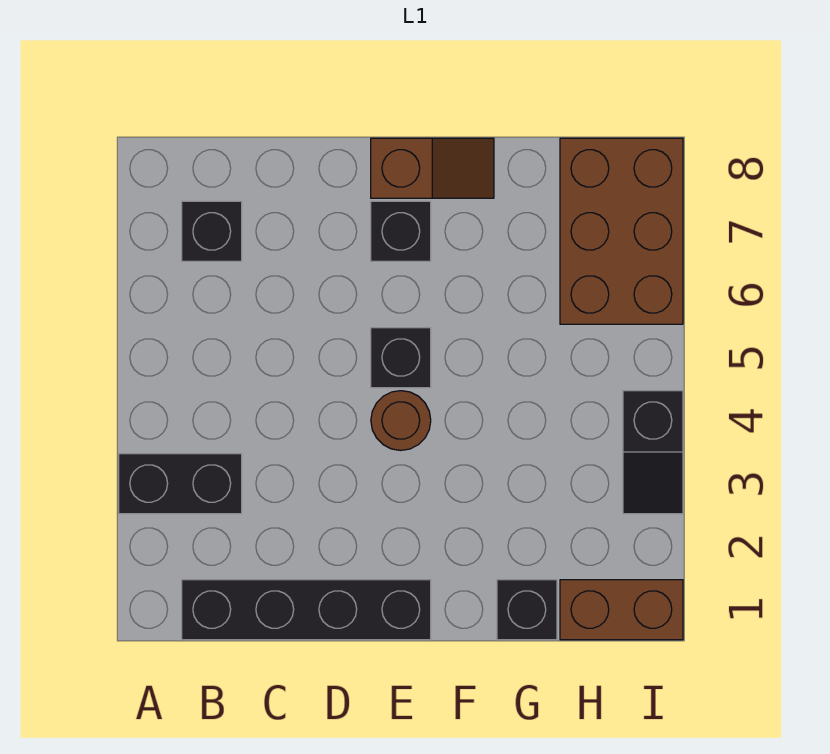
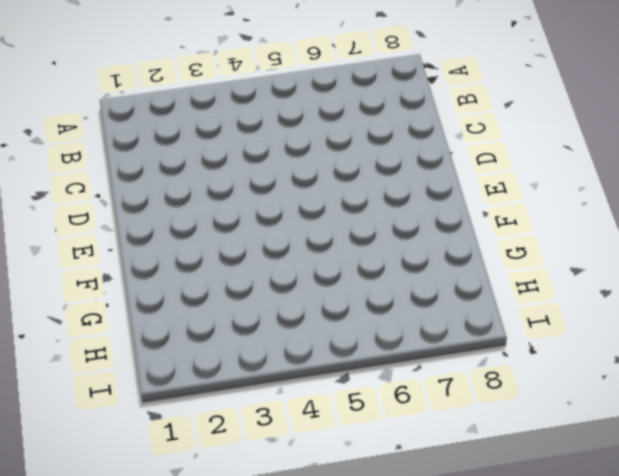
none -> black 1x2 brick [119,454,242,514]
none -> black 1x4 brick [182,580,431,640]

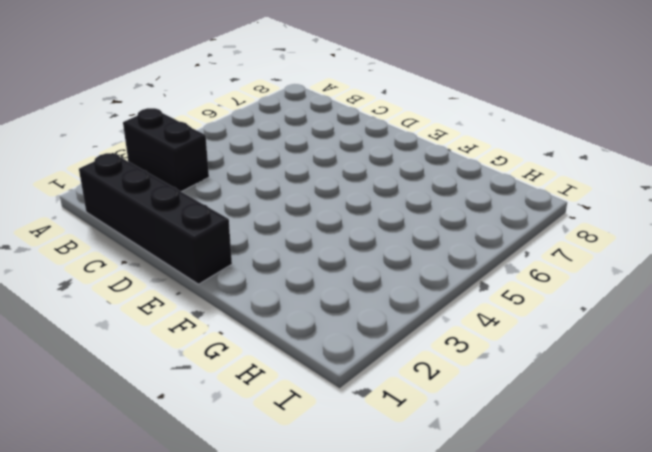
none -> black 1x1 brick [182,201,242,261]
none -> brown 1x1 round brick [371,391,431,450]

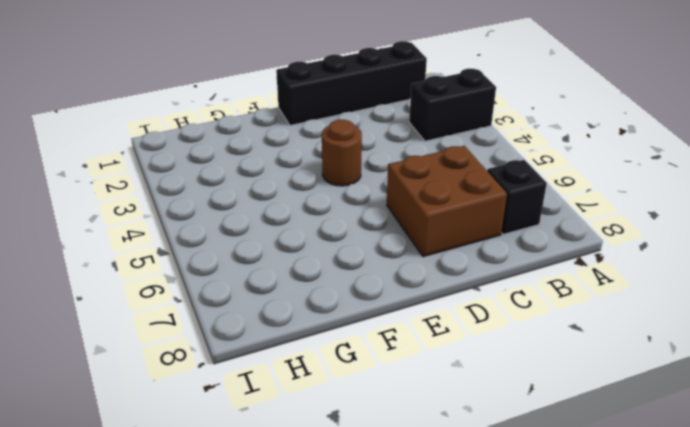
brown 2x2 brick [387,146,507,257] -> none
none -> black 1x1 brick [371,328,431,388]
none -> black 1x1 brick [371,201,431,261]

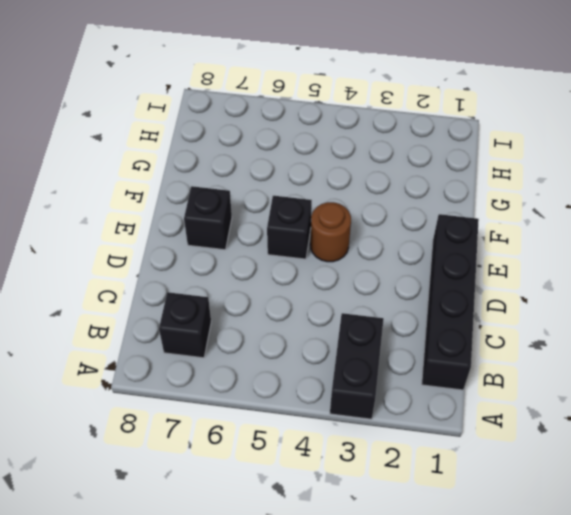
none -> brown 1x2 slope [371,138,494,198]
none -> black 1x1 brick [497,580,557,640]

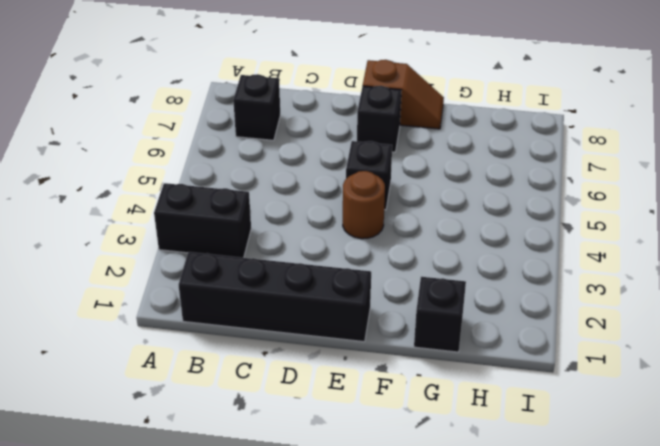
none -> brown 1x2 brick [560,580,683,640]
none -> brown 2x3 brick [560,138,683,324]

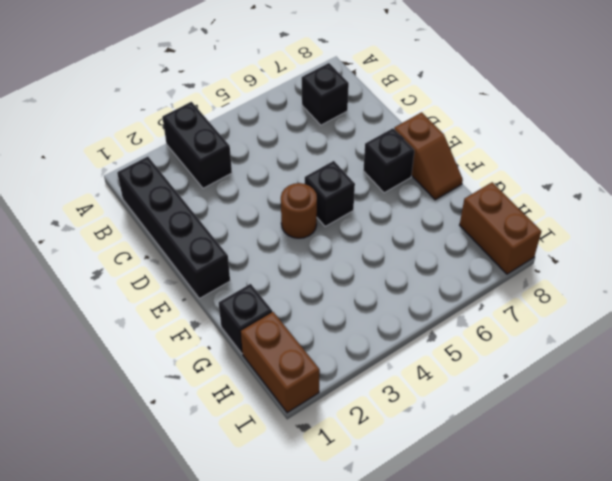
brown 1x2 brick [460,182,541,274] -> brown 2x3 brick [560,138,683,324]
none -> black 1x2 slope [623,391,683,514]

